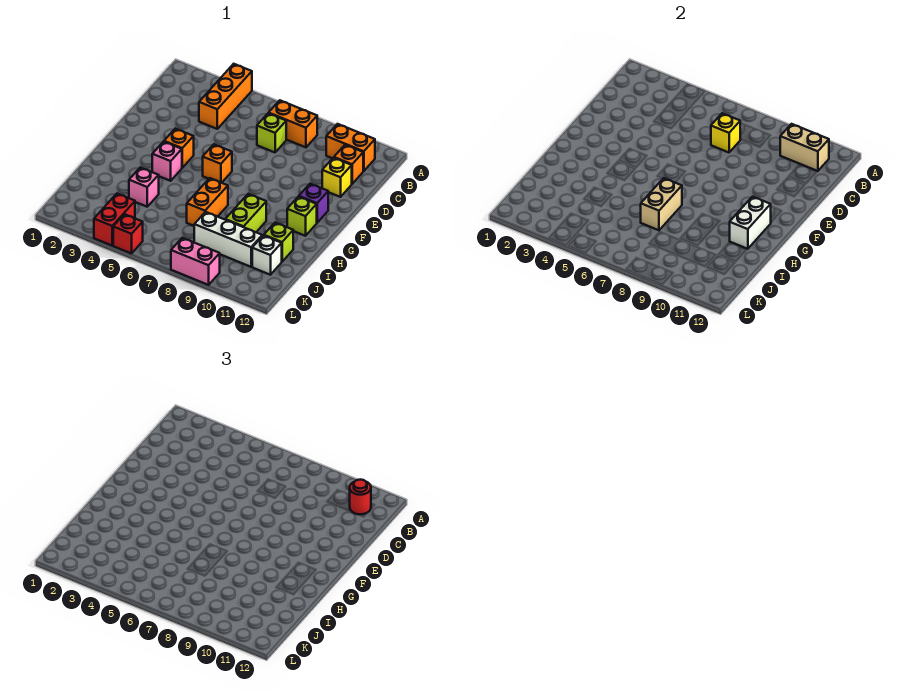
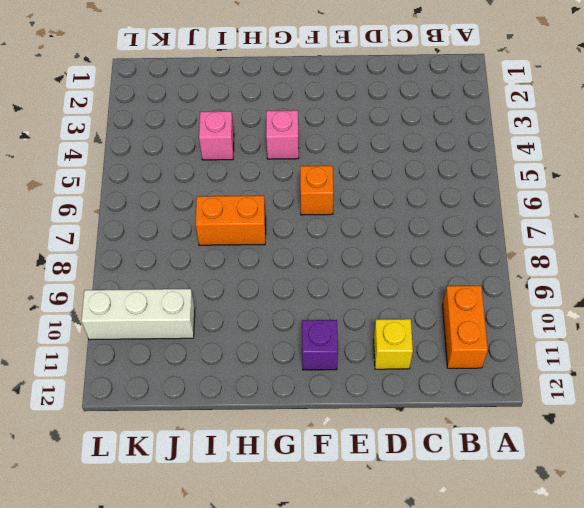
white 1x3 brick [81,289,195,340] -> white 1x3 brick turned to [194,212,262,267]
none -> orange 1x3 brick [199,64,252,129]
none -> orange 1x2 brick [269,100,318,147]
none -> lime 1x1 brick [257,113,286,152]

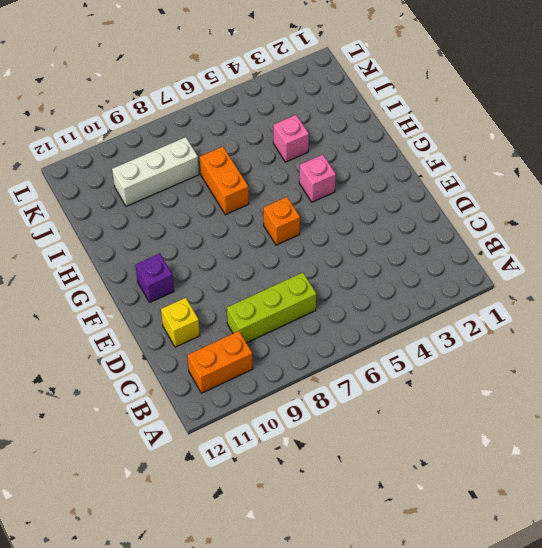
lime 1x3 brick [227,273,316,343] -> lime 1x1 brick [257,113,286,152]
none -> orange 1x3 brick [199,64,252,129]
none -> orange 1x2 brick [269,100,318,147]
none -> orange 1x1 brick [334,145,363,184]

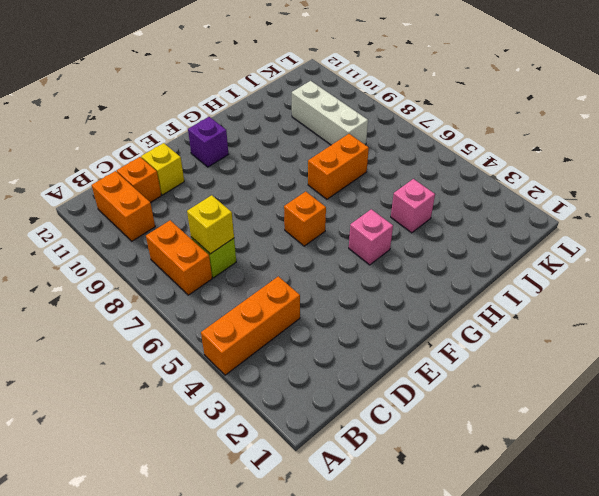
none -> orange 1x1 brick [164,129,194,168]
none -> lime 1x1 brick [287,197,317,236]
none -> lime 1x2 brick [225,194,266,232]

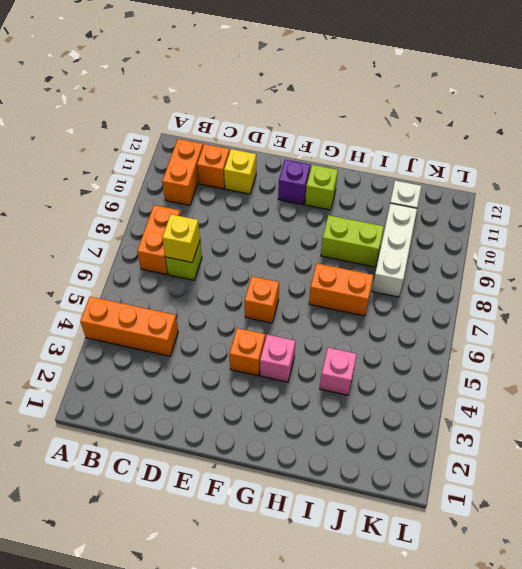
none -> lime 1x1 brick [264,223,293,262]
none -> red 1x2 brick [94,194,135,245]
none -> red 1x1 brick [113,214,143,254]

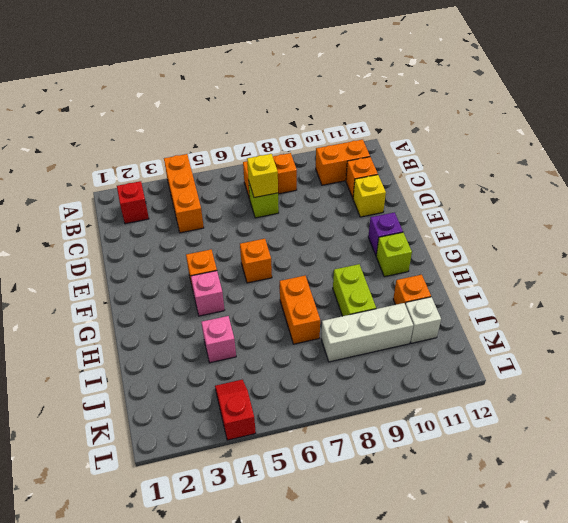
red 1x1 brick [117,181,149,224] -> red 1x1 brick moved to [113,214,143,254]
orange 1x1 brick [393,275,431,305] -> lime 1x1 brick [264,223,293,262]
red 1x2 slope [215,380,256,440] -> red 1x2 brick [94,194,135,245]
none -> pink 1x2 brick [171,238,220,285]
none -> tan 1x2 brick [780,124,829,171]
none -> white 1x2 brick [730,197,771,249]

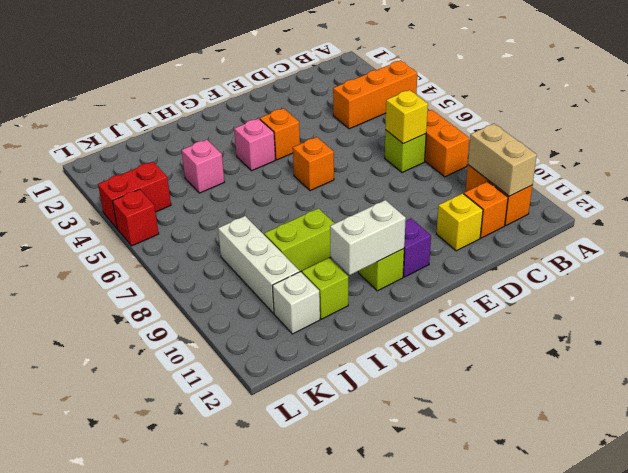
none -> orange 1x2 brick [187,178,228,226]
none -> pink 1x2 brick [171,238,220,285]
none -> tan 1x2 brick [641,178,682,230]

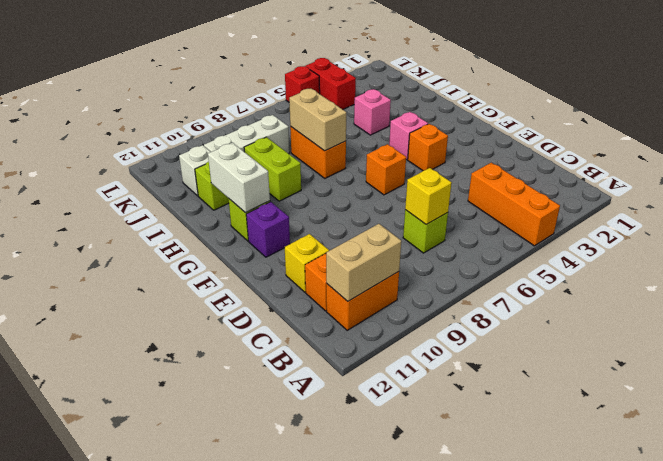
none -> orange 1x2 brick [269,100,318,147]
none -> pink 1x2 brick [171,238,220,285]
none -> red 1x1 round brick [350,480,371,515]

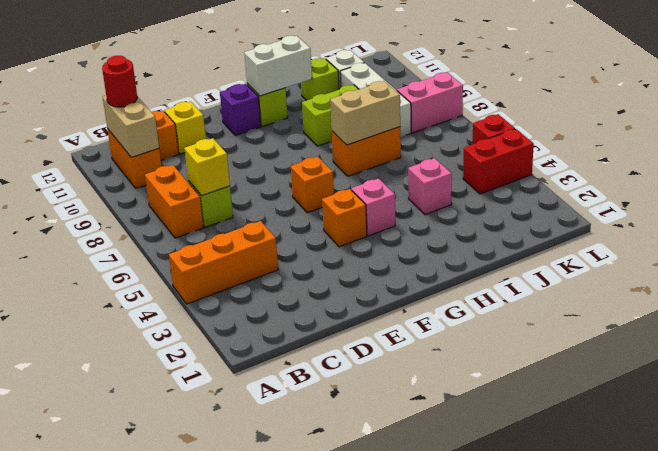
pink 1x2 brick [397,72,463,133] -> pink 1x2 brick turned to [171,238,220,285]

